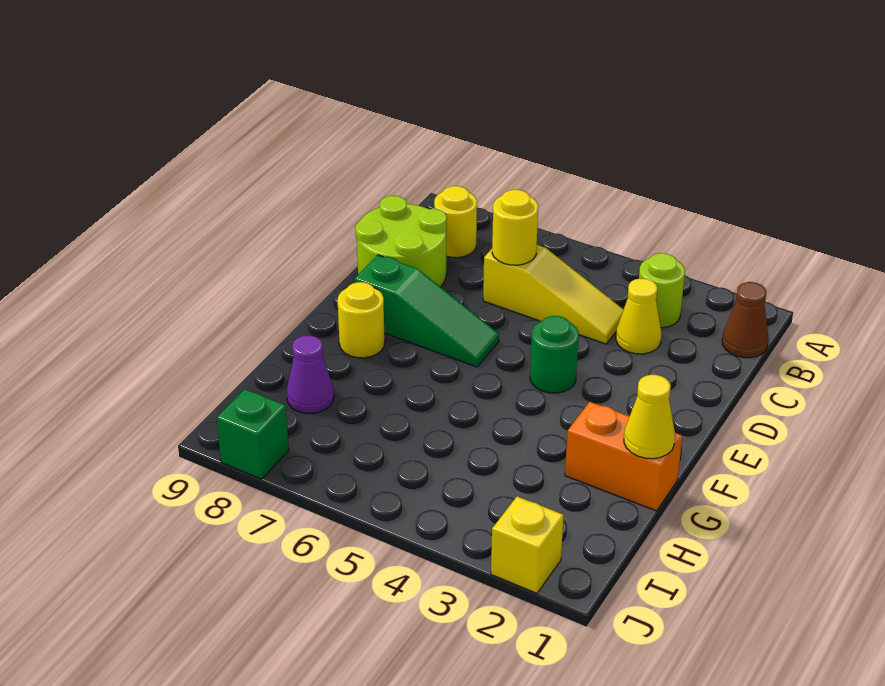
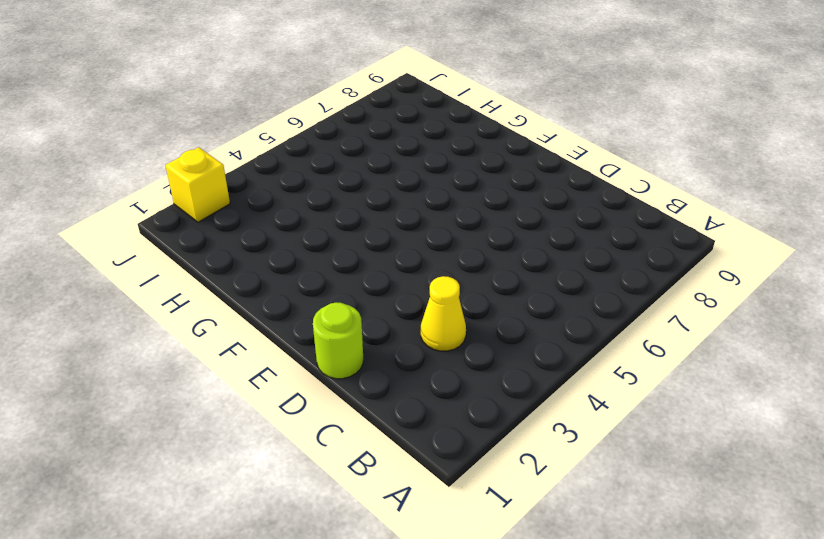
lime 1x1 round brick [313,302,363,379] -> lime 1x1 round brick moved to [639,253,685,328]
none -> brown 1x1 cone [722,282,769,358]
none -> yellow 1x1 round brick [434,186,477,258]
none -> yellow 1x3 slope [483,245,624,344]

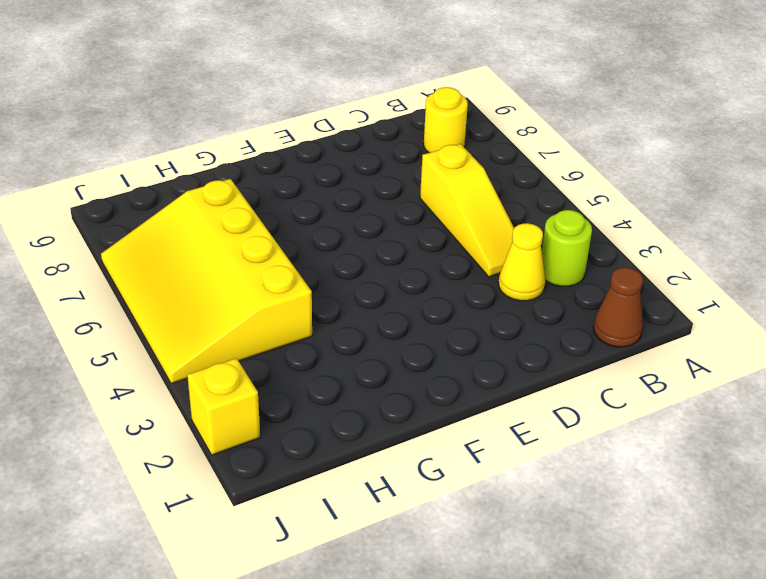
yellow 3x4 slope [101,179,312,384] -> none
none -> lime 2x2 round brick [356,196,447,287]
none -> green 1x1 round brick [530,316,579,393]
none -> green 1x3 slope [354,255,499,367]

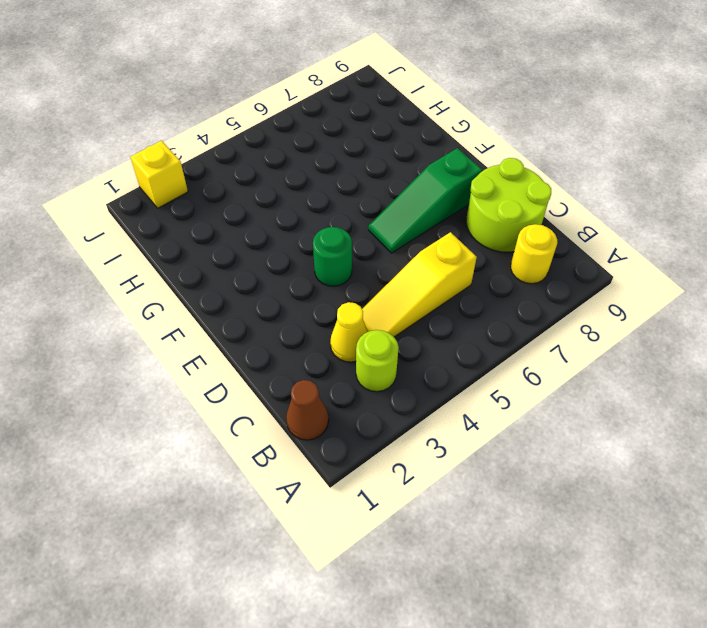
none -> yellow 1x1 round brick [338,282,385,358]
none -> orange 1x2 brick [565,402,682,511]
none -> purple 1x1 cone [287,336,334,413]

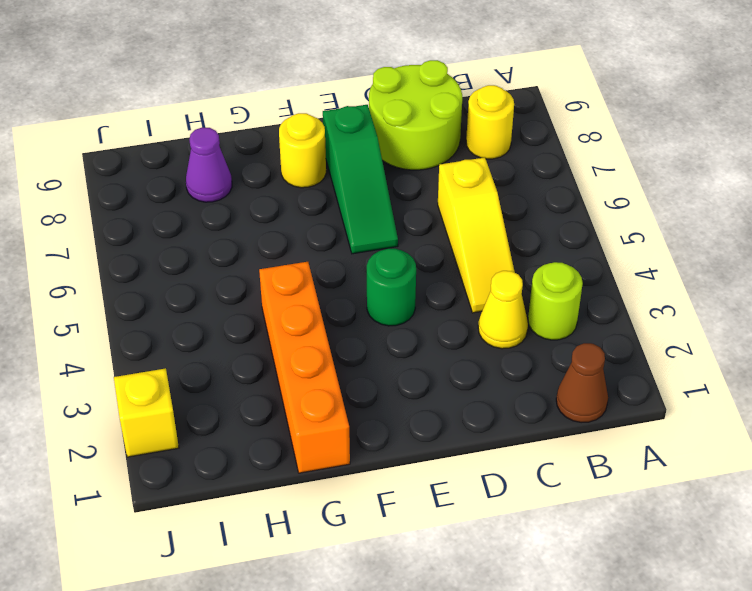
orange 1x4 brick [259,262,350,473] -> orange 1x2 brick [565,402,682,511]
none -> green 1x1 brick [217,389,289,479]
none -> yellow 1x1 round brick [492,190,538,265]
none -> yellow 1x1 cone [624,375,675,459]

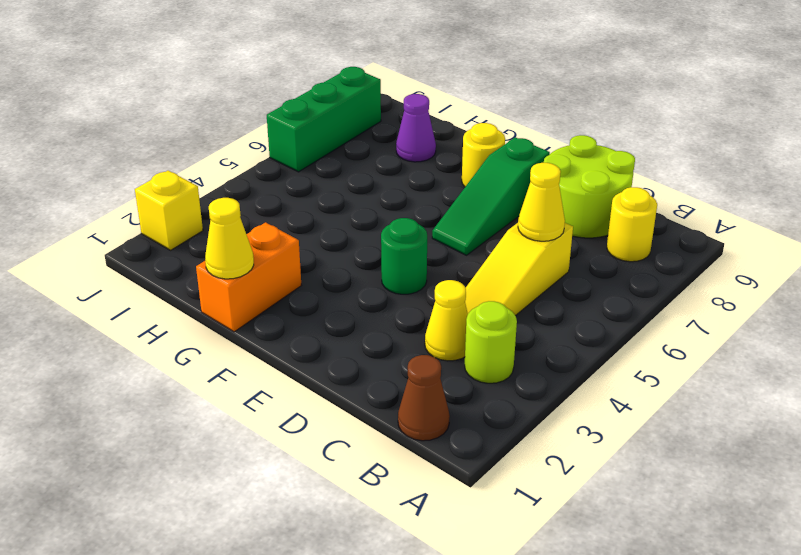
yellow 1x1 cone [518,163,565,241] -> yellow 1x1 round brick [492,190,538,265]
green 1x3 brick [267,67,381,172] -> green 1x1 brick [217,389,289,479]

